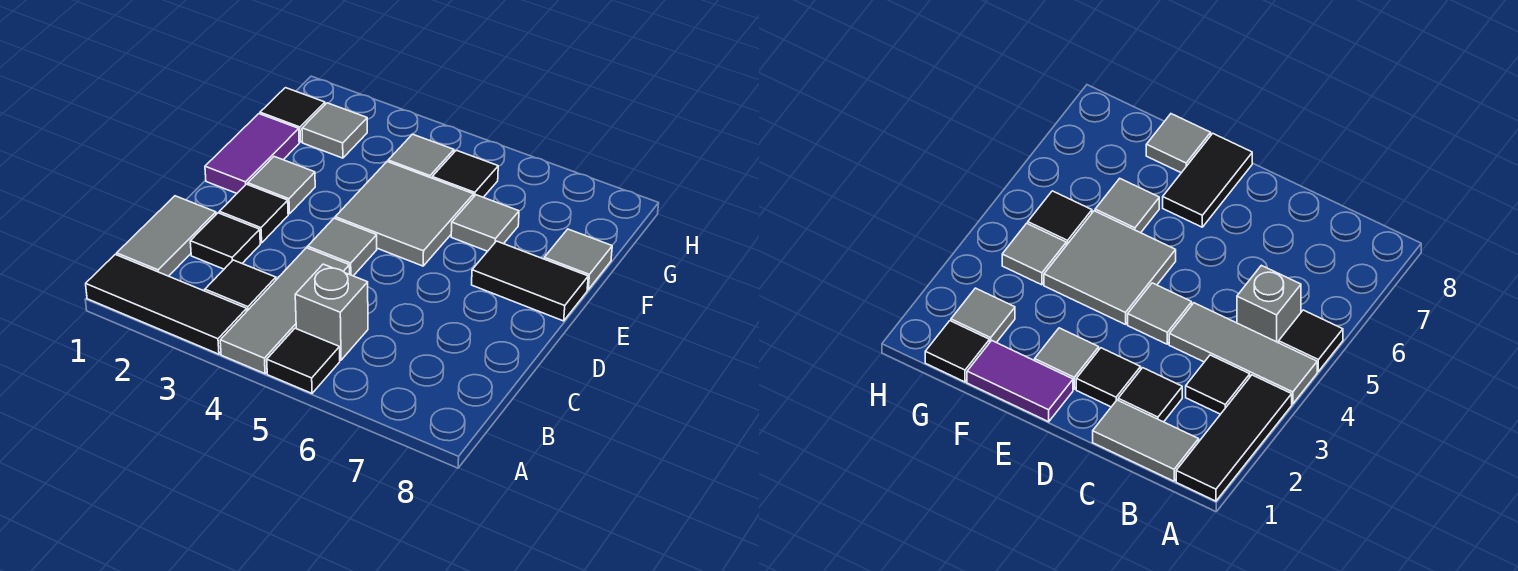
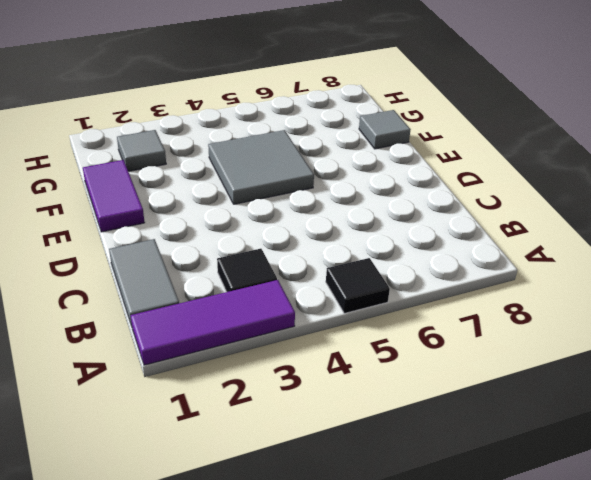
purple 1x3 tile [130,280,295,365] -> black 1x3 tile [86,254,247,354]
none -> grey 1x3 tile [220,248,350,374]
none -> grey 1x1 brick [295,264,368,360]
none -> black 1x1 tile [190,213,260,269]

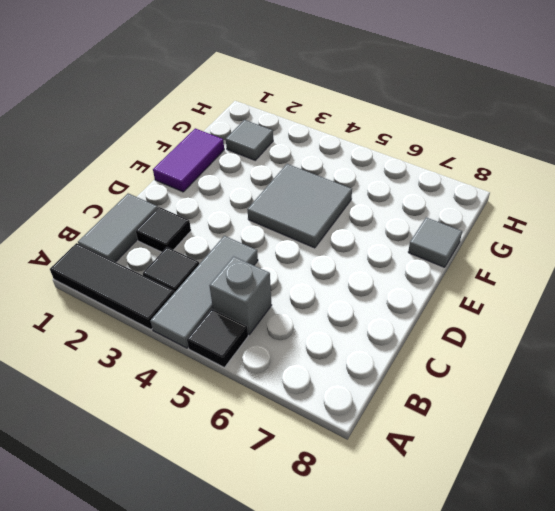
none -> black 1x1 tile [219,184,288,243]
none -> grey 1x1 tile [308,218,377,276]
none -> grey 1x1 tile [248,157,315,214]

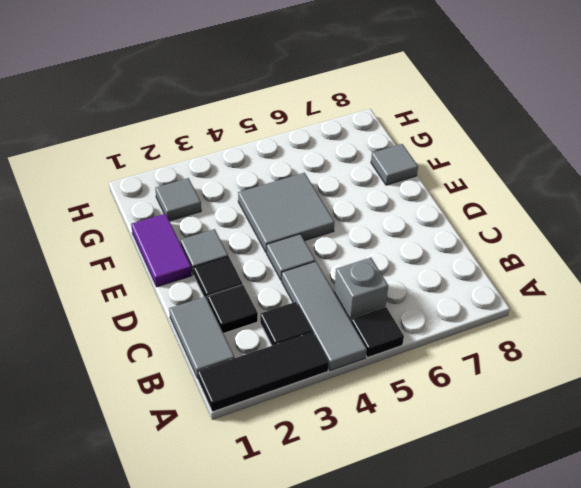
none -> black 1x2 tile [472,241,588,321]
none -> grey 1x1 tile [451,195,519,251]
none -> black 1x1 tile [260,88,325,142]

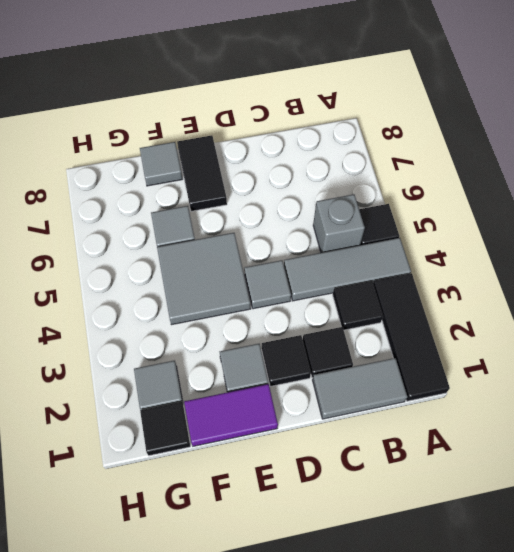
none -> grey 1x1 tile [388,134,454,178]
none -> black 1x1 tile [432,150,498,197]

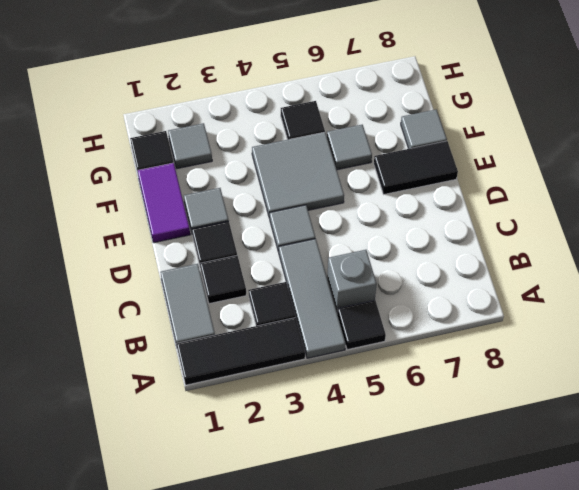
none -> grey 1x1 tile [388,134,454,178]

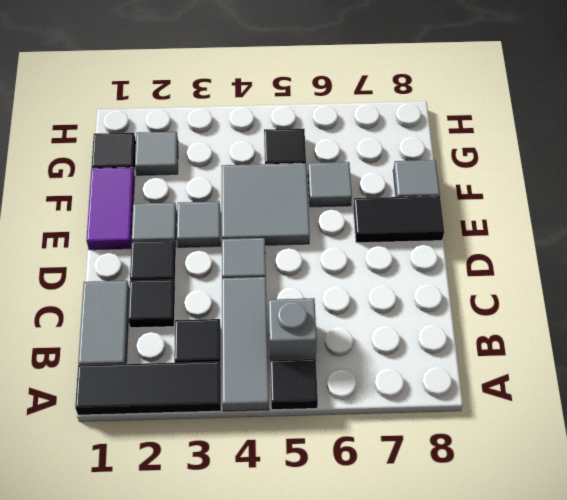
grey 1x1 tile [177,201,221,247] -> grey 1x1 tile moved to [388,134,454,178]

